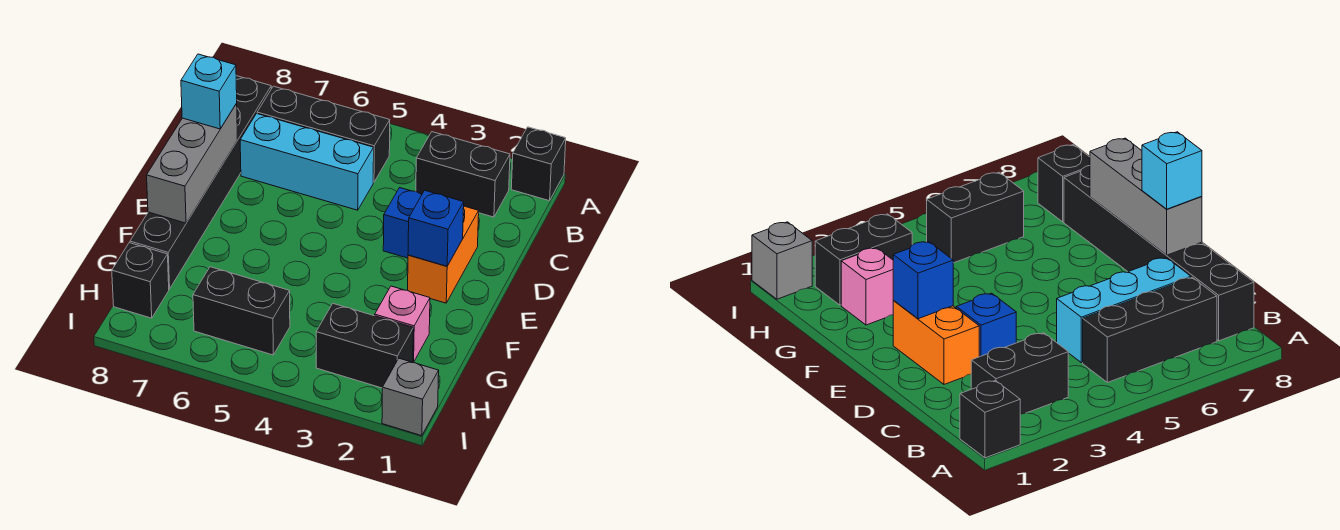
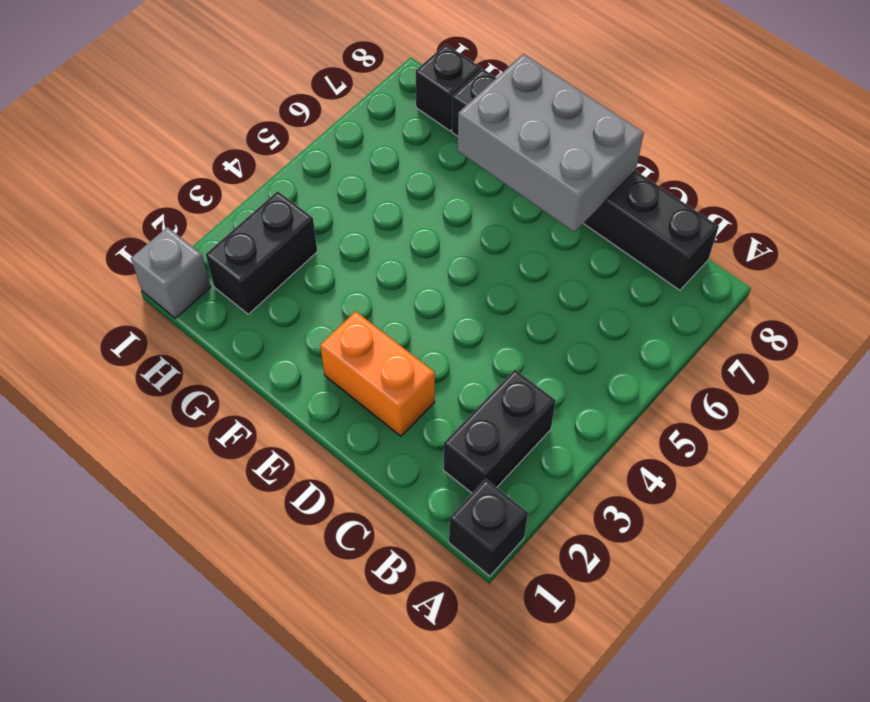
grey 2x3 brick [457,54,644,232] -> grey 1x3 brick [147,104,238,223]
none -> black 1x3 brick [257,86,390,182]
none -> cyan 1x3 brick [240,114,374,210]
none -> blue 1x1 brick [383,188,422,258]

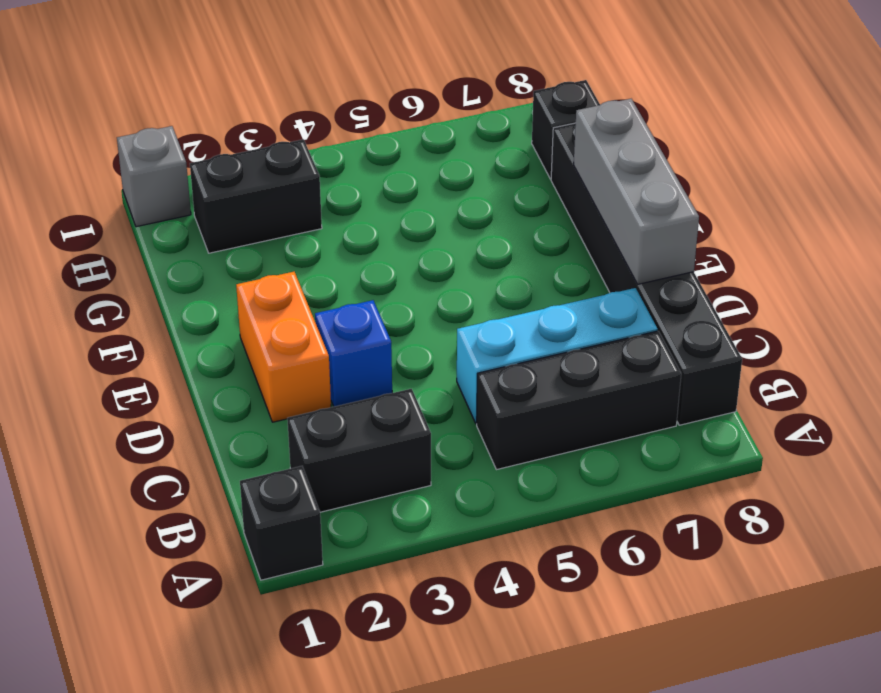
none -> pink 1x1 brick [375,286,430,362]
none -> black 1x2 brick [193,267,290,355]
none -> blue 1x1 brick [408,190,464,266]

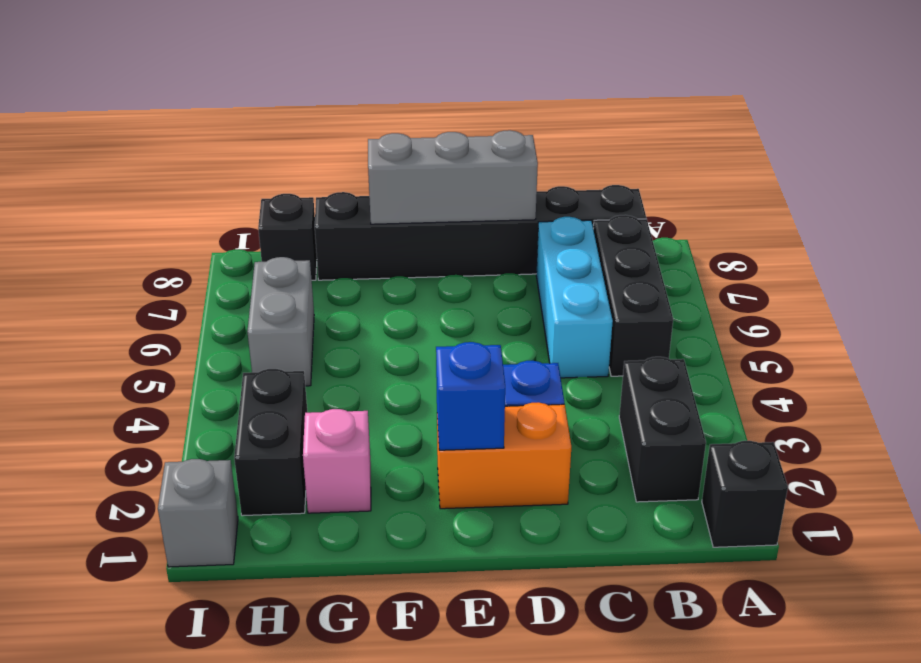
grey 1x2 brick [247,257,314,386] -> black 1x2 brick [193,267,290,355]
none -> cyan 1x1 brick [181,54,237,129]

